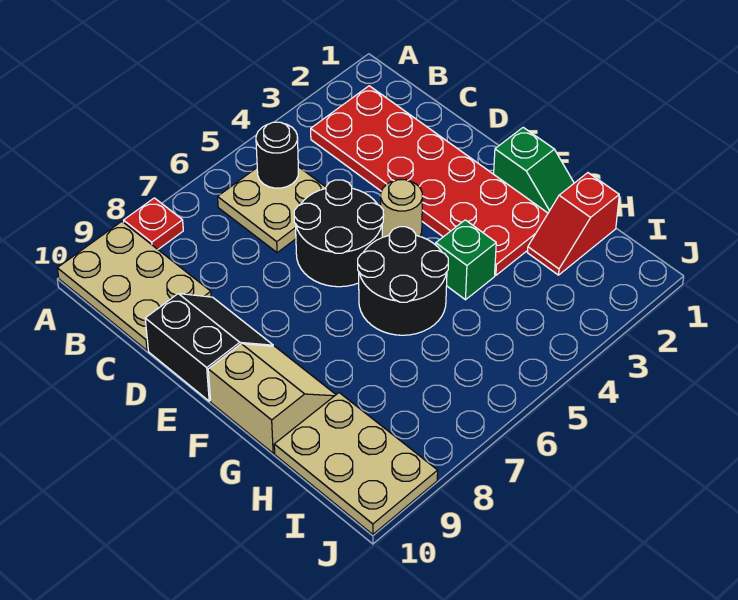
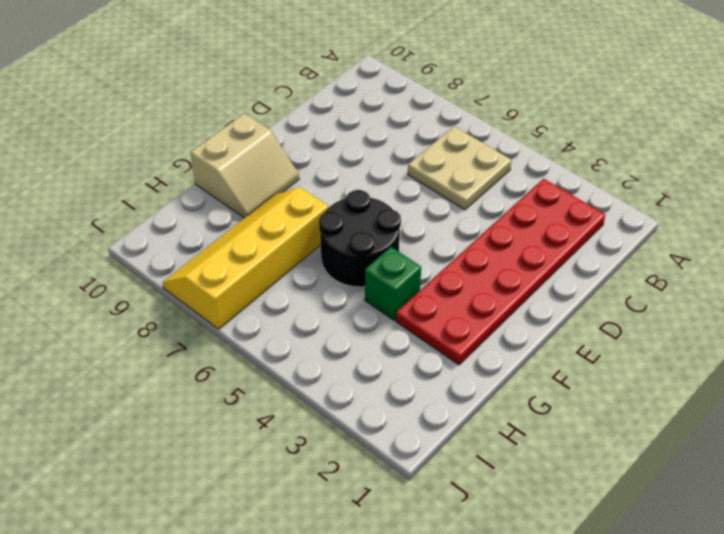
yellow 2x4 slope [162,187,329,329] -> none
none -> red 1x1 plate [124,198,183,249]
none -> tan 2x3 plate [57,221,211,351]
none -> black 2x2 round brick [294,180,384,287]

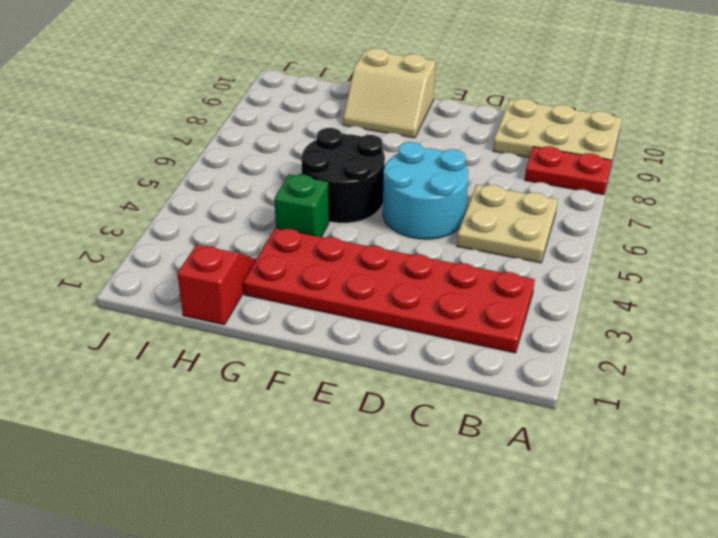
red 1x2 plate [525,146,612,195] -> red 1x1 plate [124,198,183,249]
cyan 2x2 round brick [383,142,469,239] -> black 2x2 round brick [294,180,384,287]
none -> black 2x2 slope [145,294,273,401]
none -> tan 1x1 round brick [381,180,423,237]
none -> green 1x2 slope [494,127,574,213]

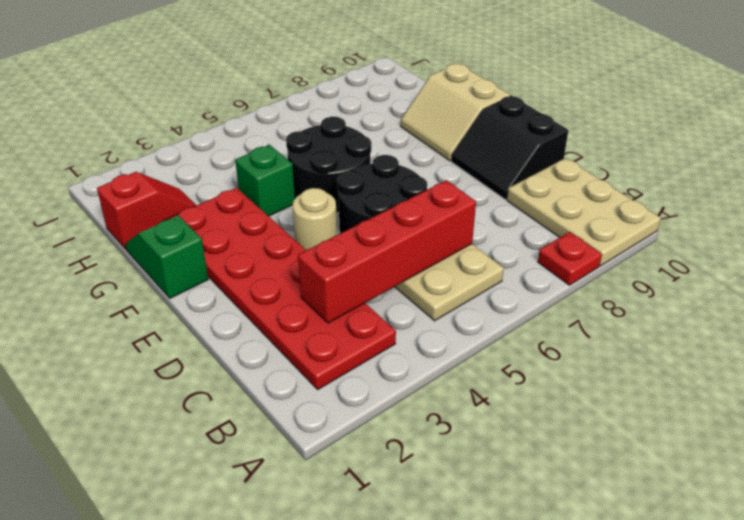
red 1x4 brick [298,180,476,323] -> none
none -> tan 2x3 plate [274,393,438,534]
none -> black 1x1 round brick [256,122,298,188]

